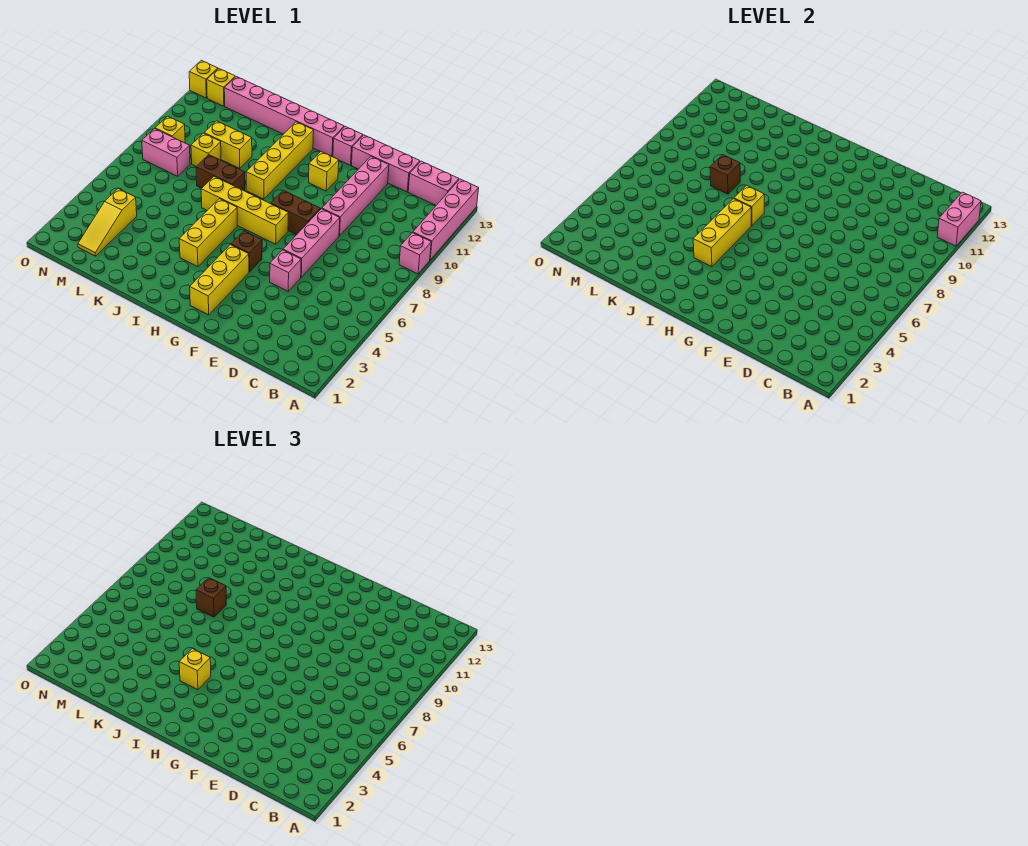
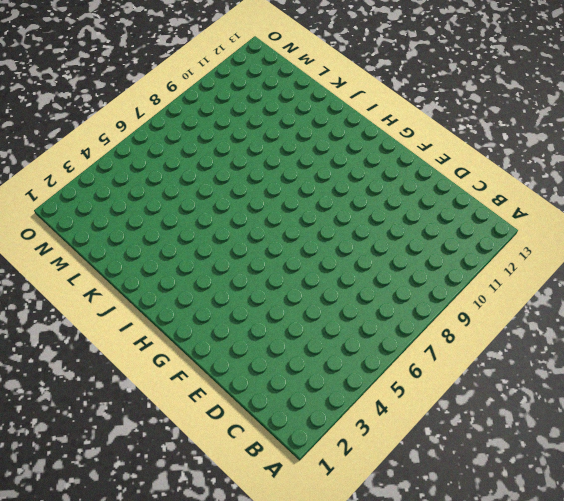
none -> pink 1x1 brick [399,233,431,274]
none -> pink 1x4 brick [413,179,479,260]
none -> pink 1x2 brick [408,161,459,205]
none -> pink 1x3 brick [352,135,420,192]

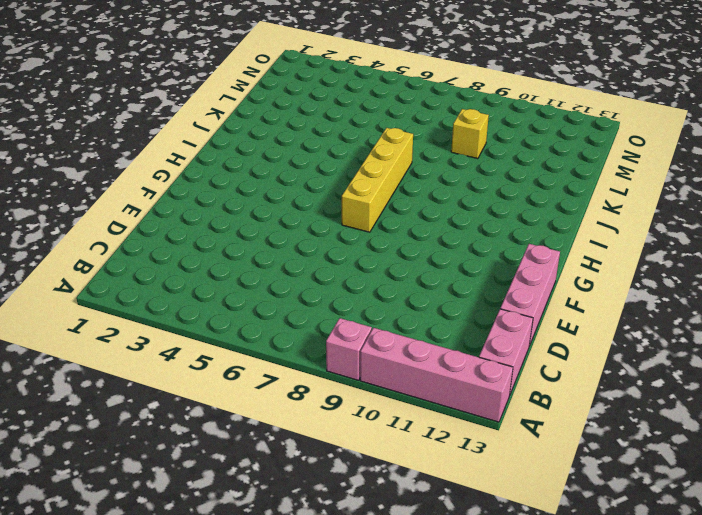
none -> pink 1x1 brick [270,250,301,291]
none -> pink 1x3 brick [283,209,340,277]
none -> pink 1x4 brick [322,157,389,236]
none -> brown 1x2 brick [271,190,320,235]

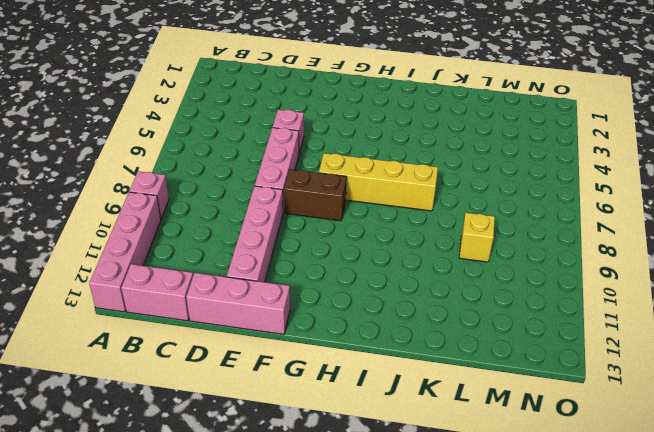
none -> yellow 1x3 brick [190,245,249,315]
none -> brown 1x1 brick [231,231,262,272]
none -> yellow 1x1 brick [309,152,339,191]
none -> pink 1x1 brick [333,126,363,165]

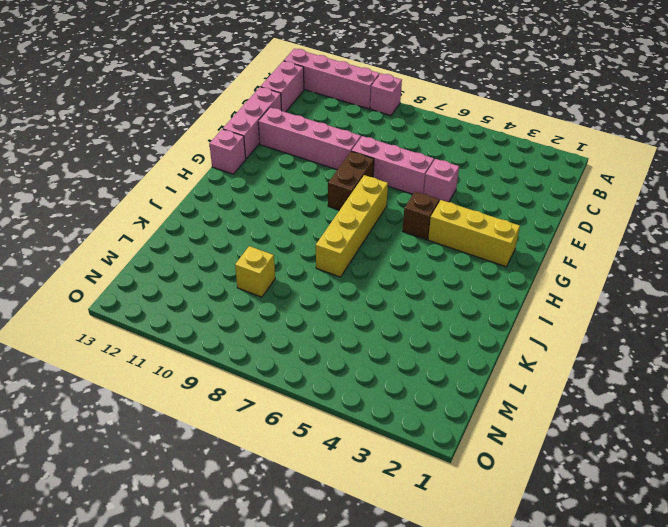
none -> yellow 1x1 brick [309,152,339,191]
none -> pink 1x6 brick [224,77,344,157]
none -> yellow 1x3 brick [179,199,237,267]
none -> yellow 1x4 brick [246,122,314,199]

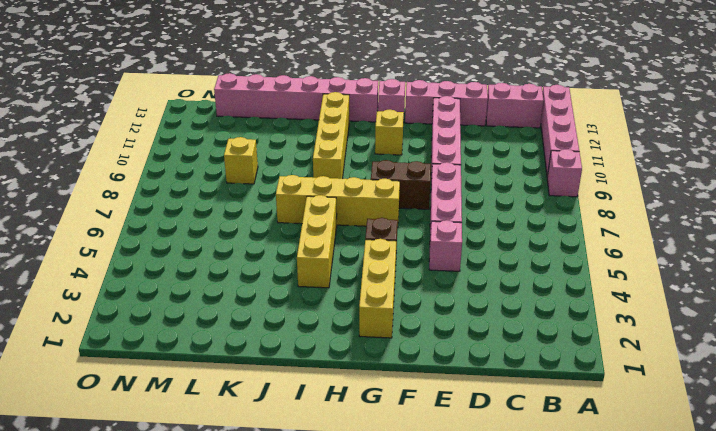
none -> brown 1x2 brick [196,155,245,191]
none -> yellow 1x2 brick [204,121,252,168]
none -> yellow 1x3 slope [78,189,137,256]
none -> pink 1x2 brick [142,129,190,176]

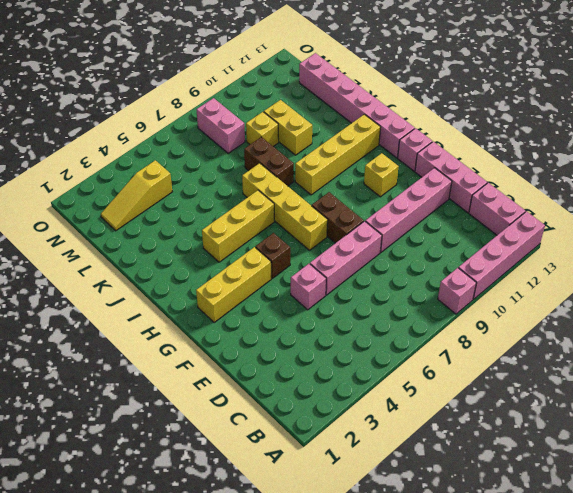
none -> yellow 1x1 brick [155,116,185,143]
none -> yellow 1x1 brick [207,69,235,106]
none -> yellow 1x1 brick [189,60,218,98]
none -> pink 1x2 brick [937,192,981,246]

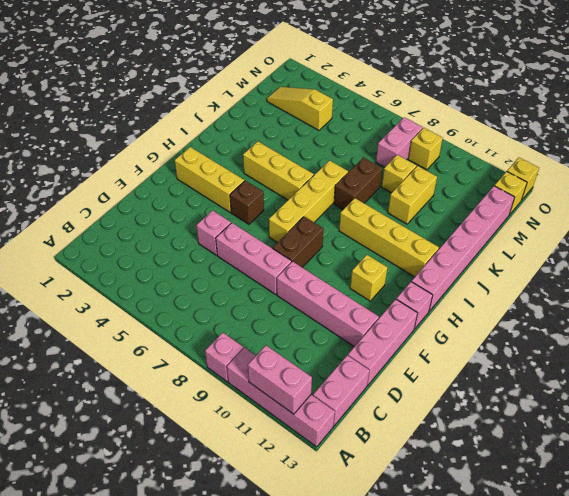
none -> yellow 1x3 brick [693,199,751,267]
none -> yellow 1x1 brick [734,185,764,226]
none -> brown 1x1 brick [710,155,740,194]
none -> yellow 1x1 brick [179,649,211,690]

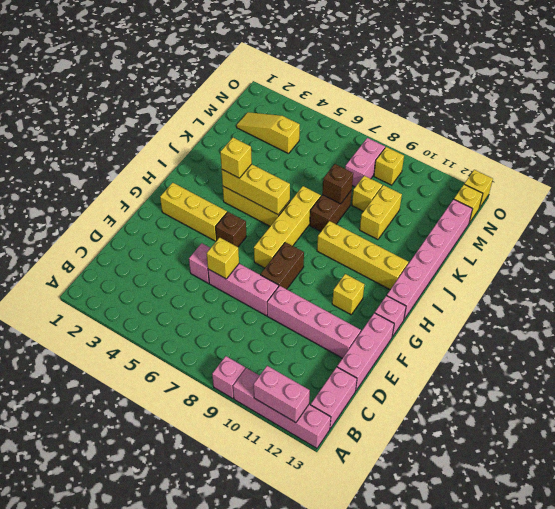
yellow 1x1 brick [207,237,239,279] -> yellow 1x1 brick moved to [734,185,764,226]
none -> brown 1x1 brick [196,578,226,617]

